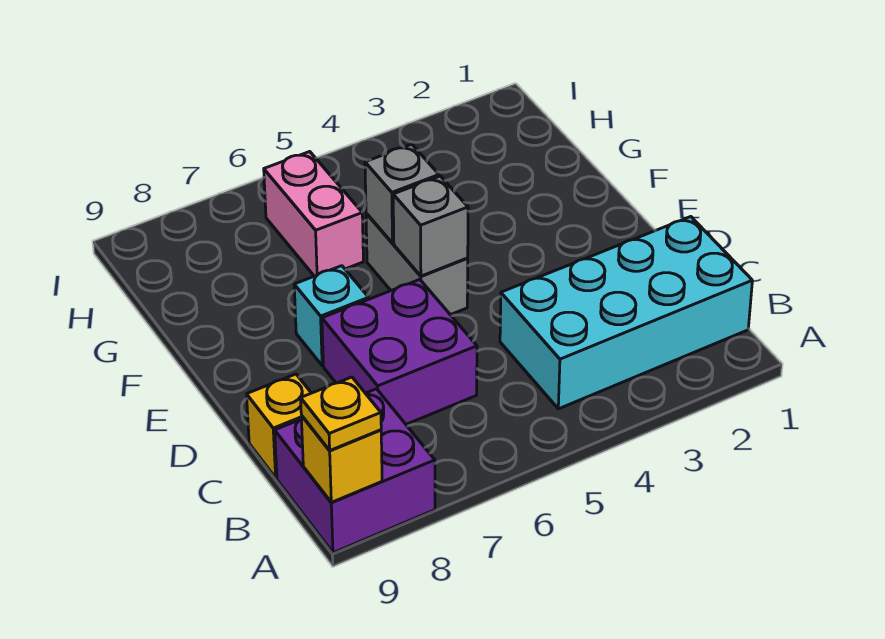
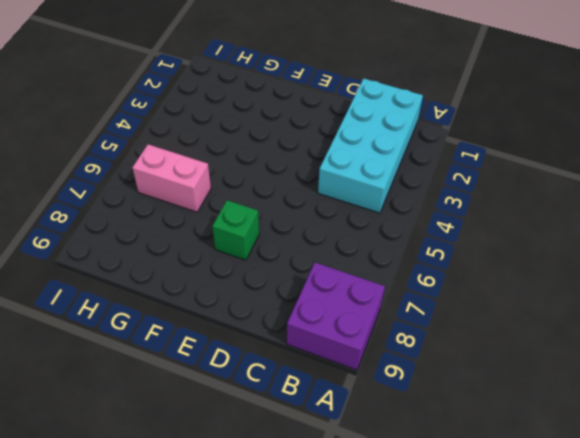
green 1x1 brick [212,200,259,260] -> cyan 1x1 brick [294,266,369,366]
none -> purple 2x2 brick [322,279,477,424]
none -> yellow 1x1 brick [247,374,311,478]

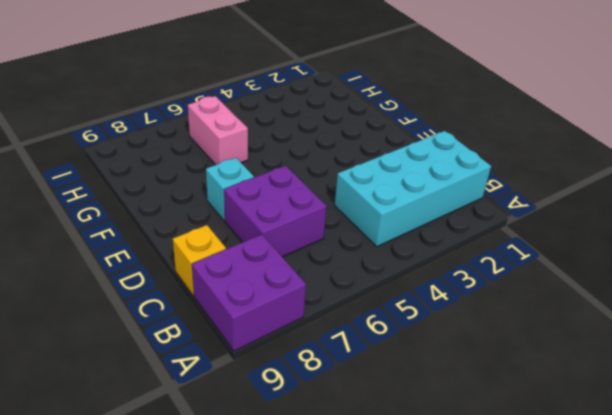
none -> grey 1x2 brick [366,213,468,315]
none -> yellow 1x1 brick [301,415,382,502]

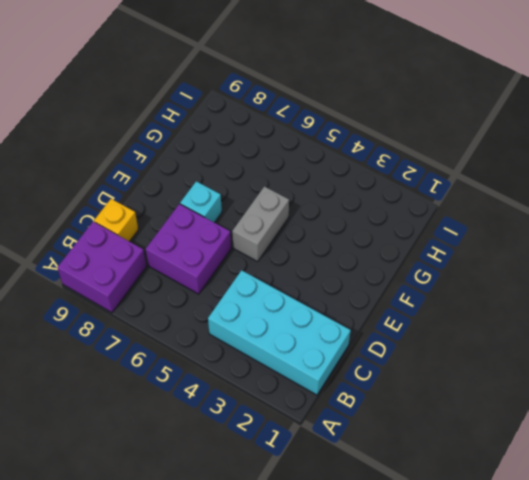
none -> pink 1x2 brick [264,152,363,276]
none -> yellow 1x1 brick [301,415,382,502]

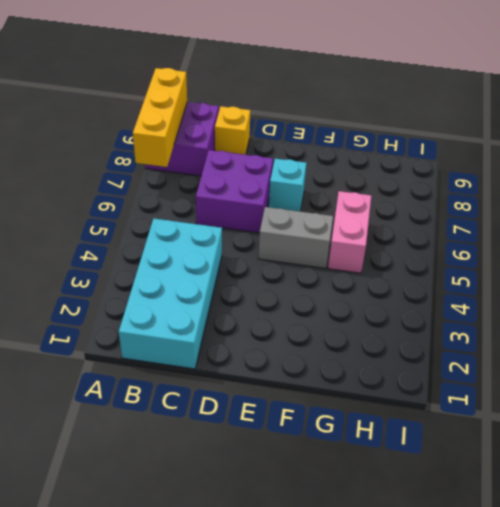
yellow 1x3 brick [133,68,187,167] -> yellow 1x1 brick [301,415,382,502]
pink 1x2 brick [328,191,371,273] -> pink 1x2 brick turned to [264,152,363,276]
none -> grey 1x1 brick [393,176,468,276]
none -> grey 1x1 brick [365,144,439,243]

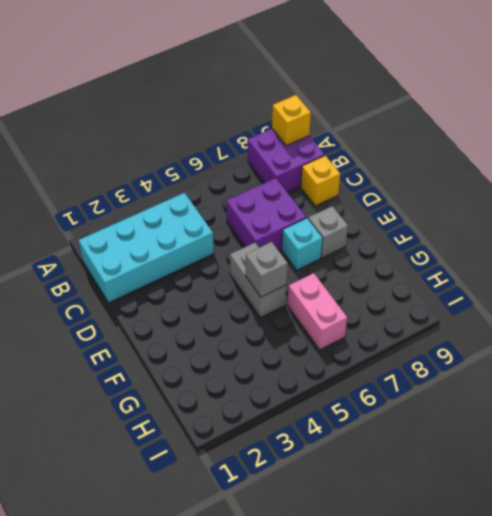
grey 1x1 brick [308,206,348,258] -> grey 1x1 brick moved to [393,176,468,276]
none -> yellow 1x1 plate [301,377,381,450]

